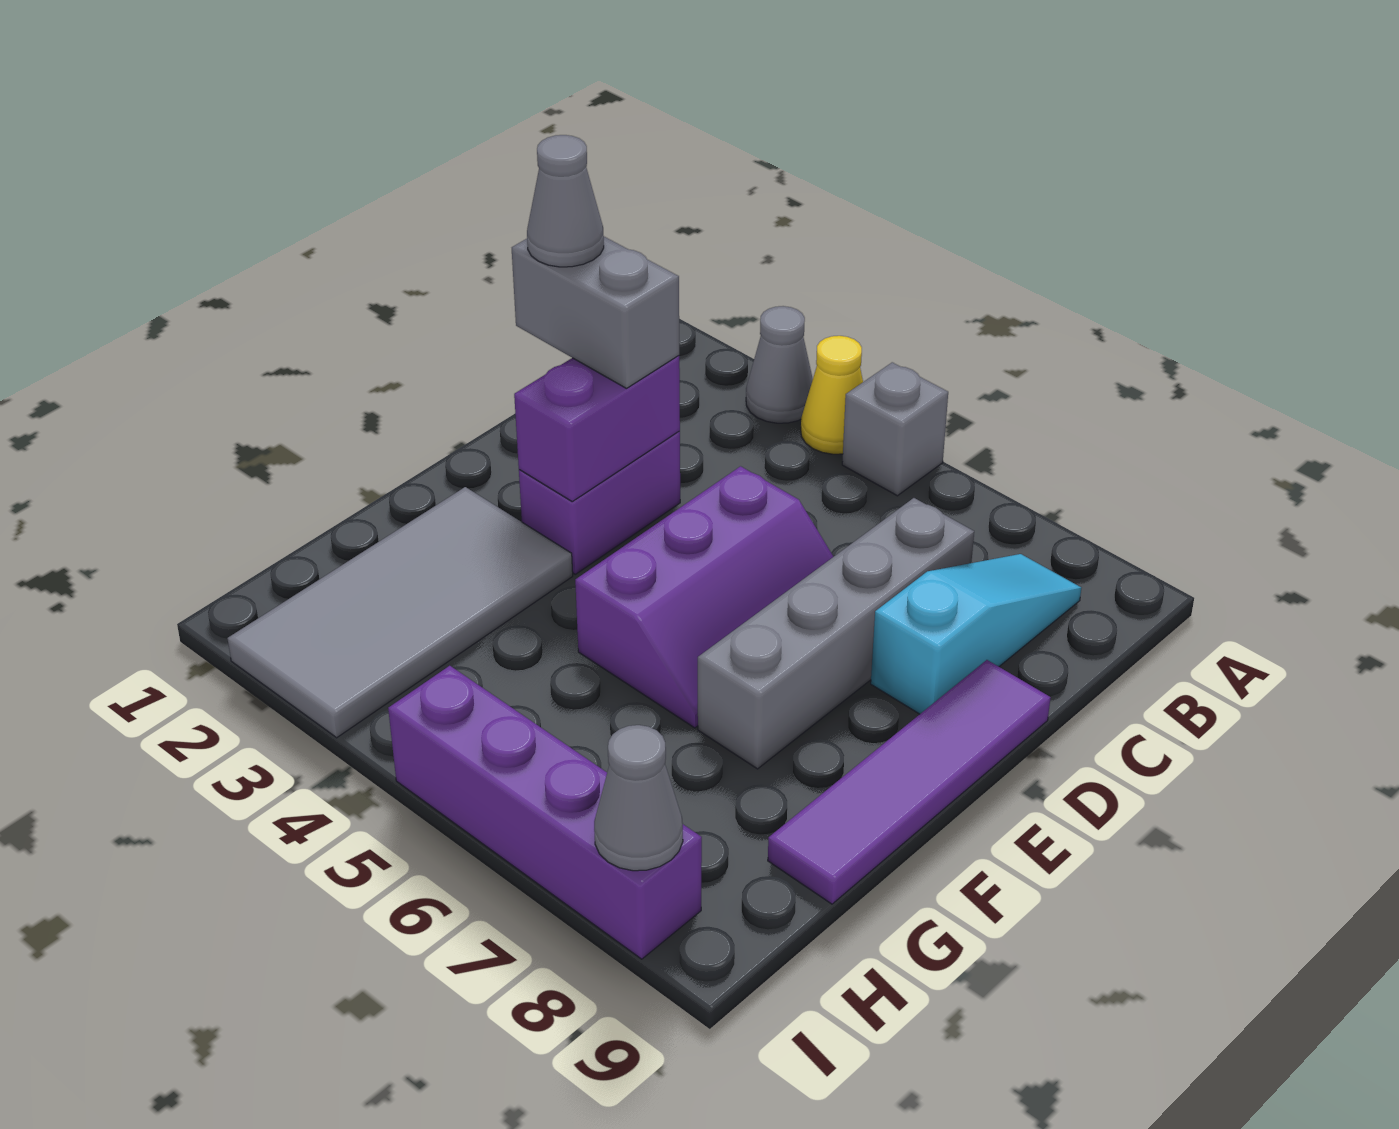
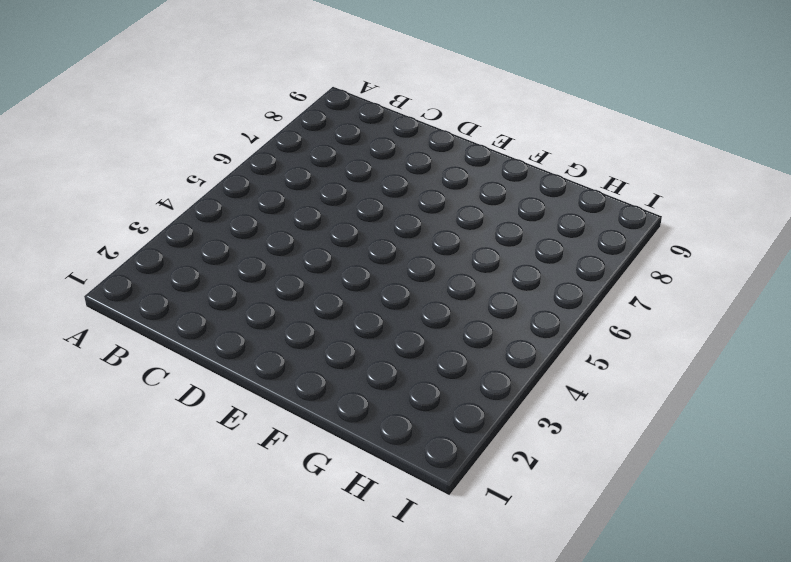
none -> grey 1x1 cone [746,306,813,423]
none -> yellow 1x1 cone [801,336,863,454]
none -> grey 1x1 brick [842,362,948,496]

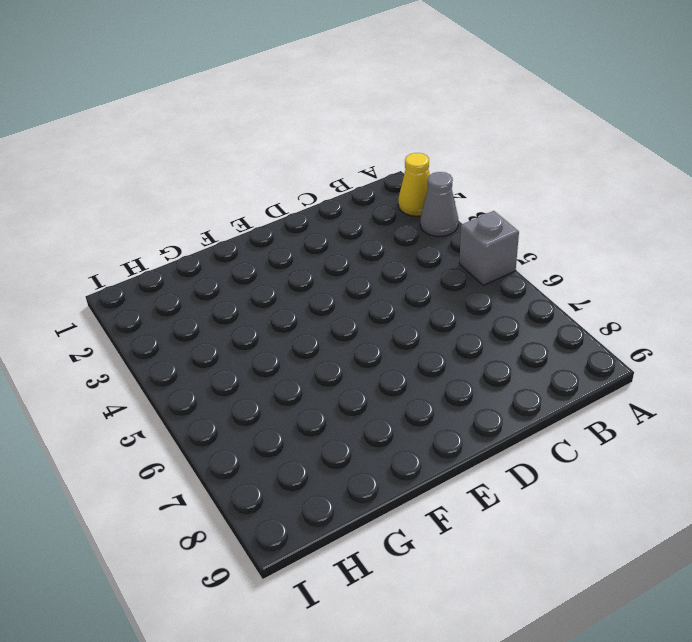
yellow 1x1 cone [398,153,430,216] -> yellow 1x1 cone moved to [801,336,863,454]
none -> cyan 1x3 slope [871,554,1081,714]
none -> grey 1x4 brick [698,498,974,769]
none -> purple 1x2 brick [519,431,680,574]

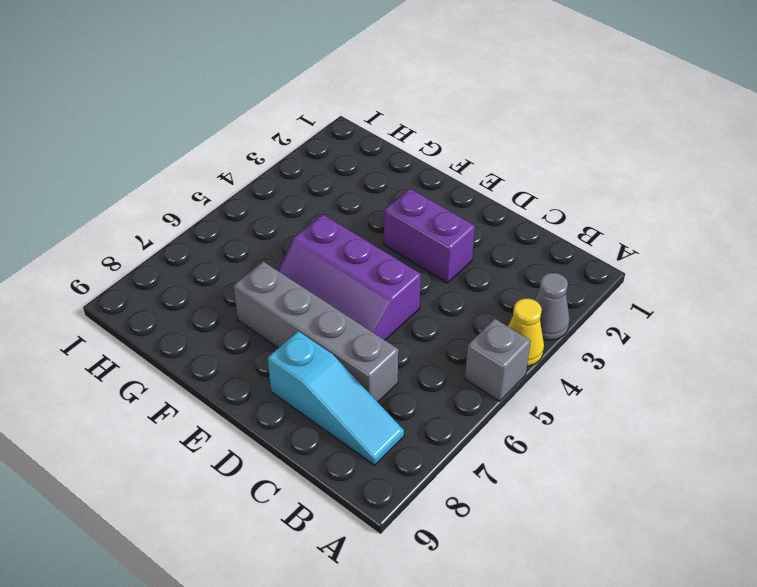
none -> purple 1x4 tile [768,660,1051,904]
none -> grey 2x4 tile [227,487,573,738]
none -> purple 1x4 brick [388,666,702,959]

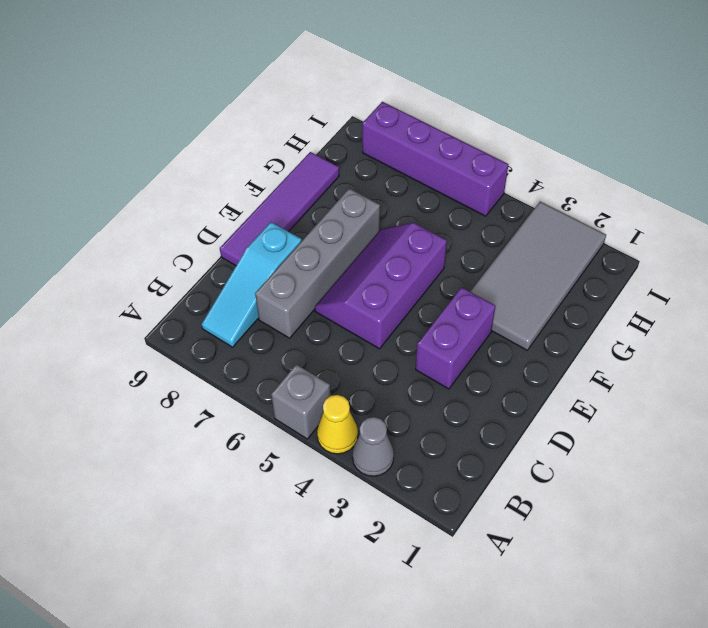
none -> purple 1x2 brick [514,356,680,501]
none -> grey 1x1 cone [594,725,683,871]
none -> grey 1x2 brick [512,237,679,388]

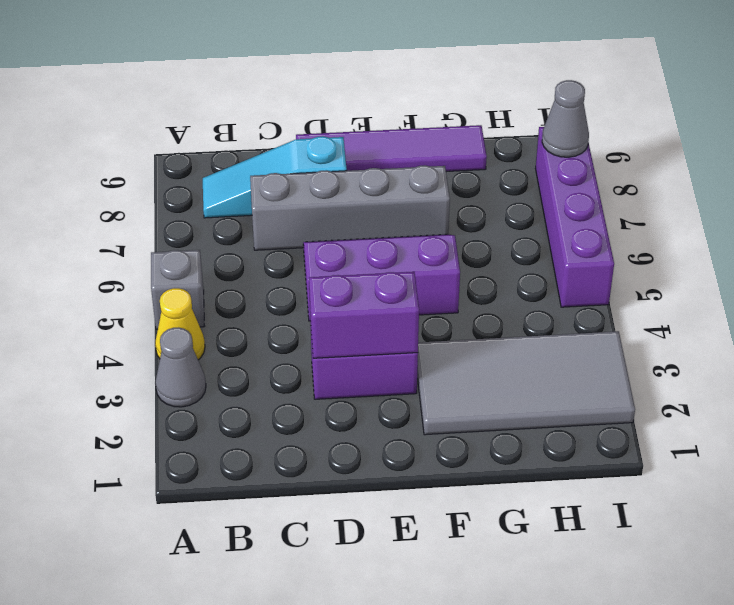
none -> grey 1x2 brick [512,237,679,388]
none -> grey 1x1 cone [527,135,604,267]

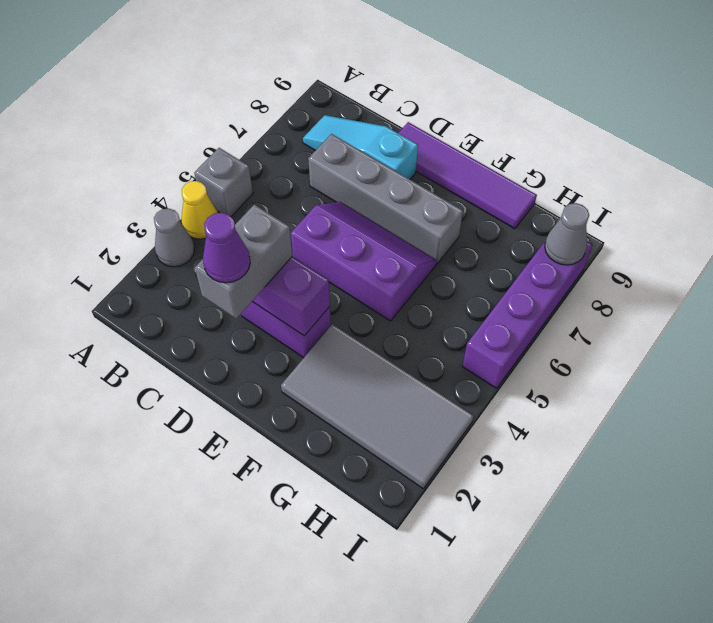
purple 1x1 cone [203,213,250,283] -> grey 1x1 cone [527,135,604,267]

